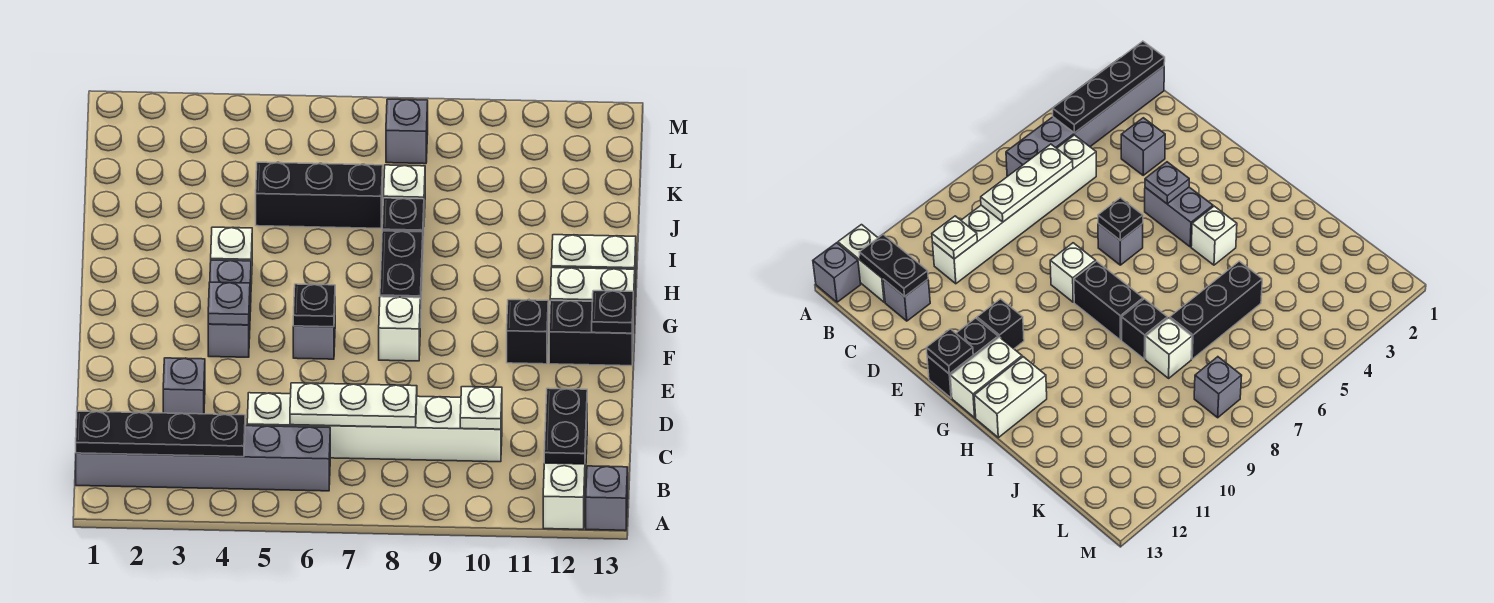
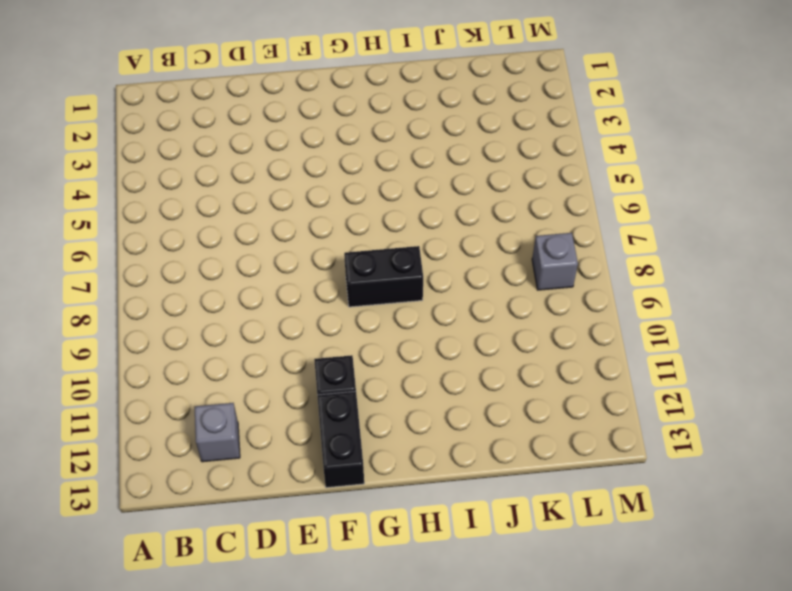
none -> white 1x2 brick [543,449,586,529]
none -> grey 1x1 brick [586,466,628,530]
none -> grey 1x6 brick [76,426,330,491]

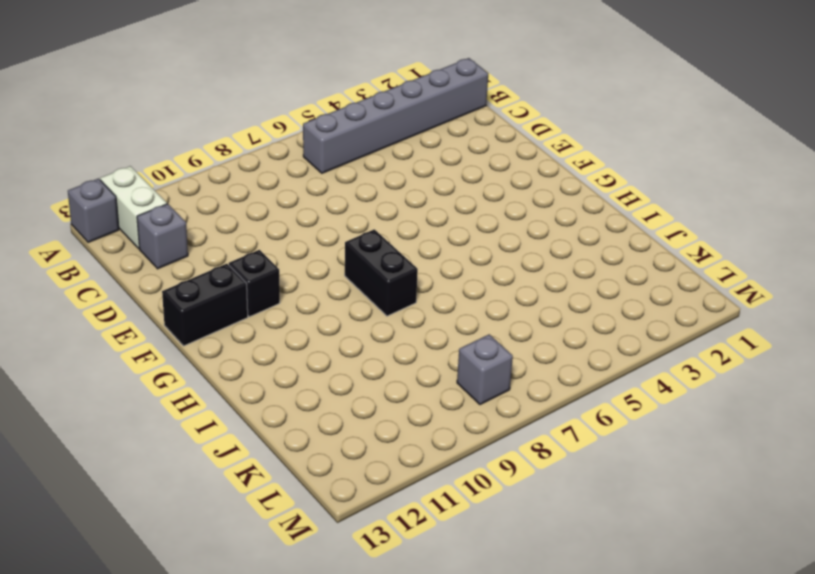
none -> white 1x6 brick [247,393,502,462]
none -> grey 1x1 brick [163,358,205,414]
none -> grey 1x2 brick [208,260,251,357]

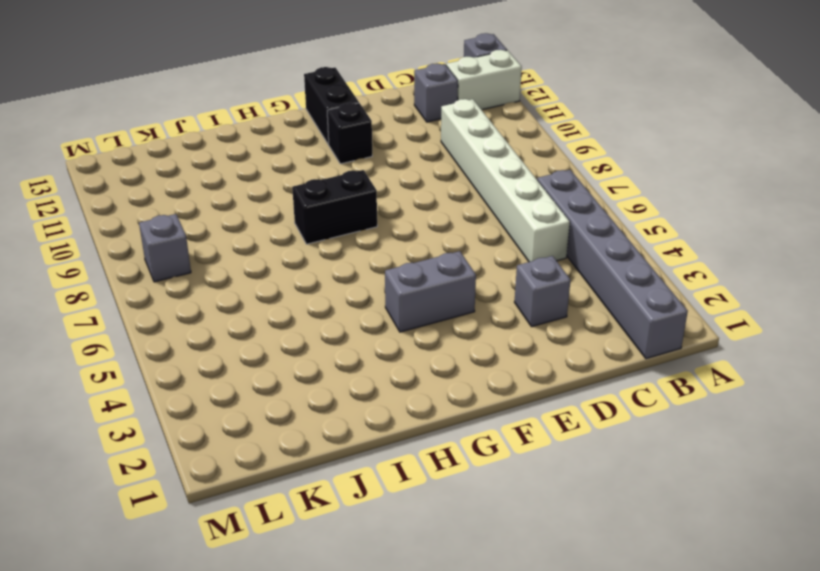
none -> grey 1x1 brick [293,315,335,359]
none -> white 1x1 brick [379,297,420,361]
none -> white 1x2 brick [550,268,635,333]

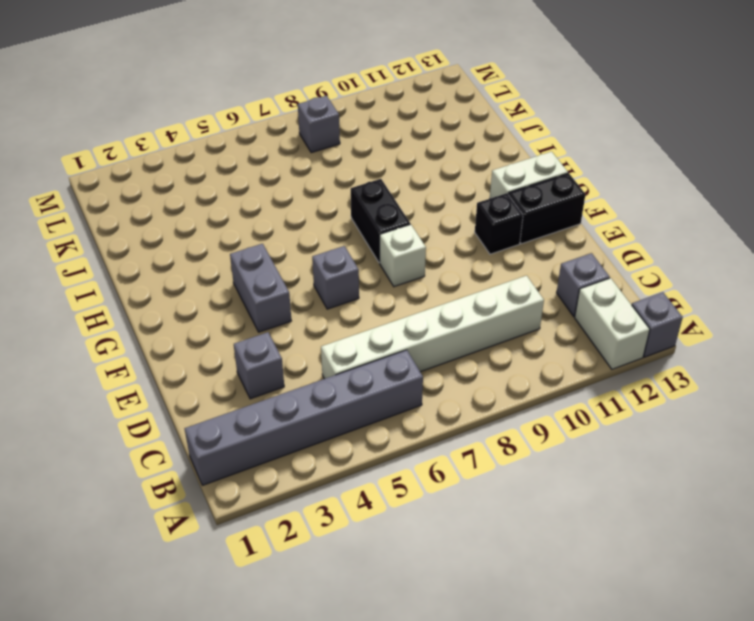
none -> white 1x1 brick [211,227,252,284]
none -> white 1x2 brick [552,235,636,279]
none -> black 1x1 brick [382,198,424,245]

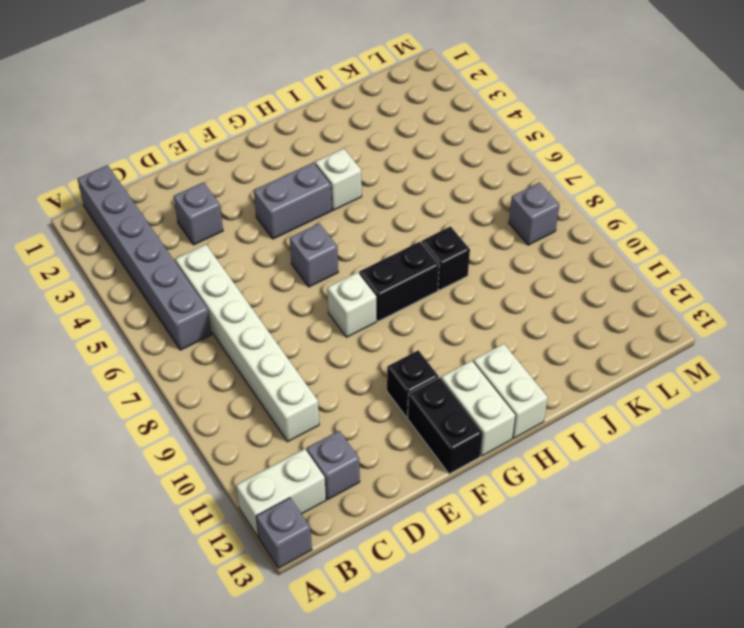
none -> black 1x3 brick [256,162,383,228]
none -> white 1x1 brick [384,165,425,218]
none -> black 1x4 plate [76,411,245,457]

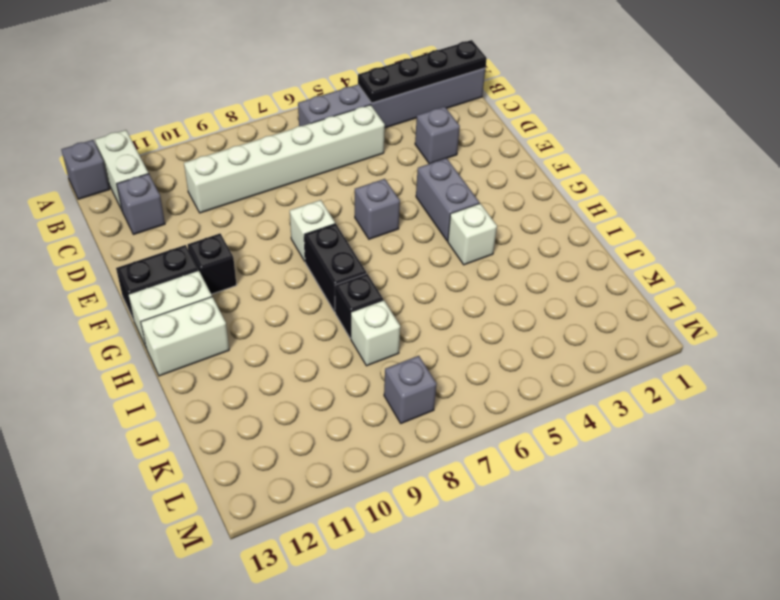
none -> black 1x3 brick [256,162,383,228]
none -> black 1x2 plate [544,388,587,464]
none -> white 1x3 plate [290,383,417,427]

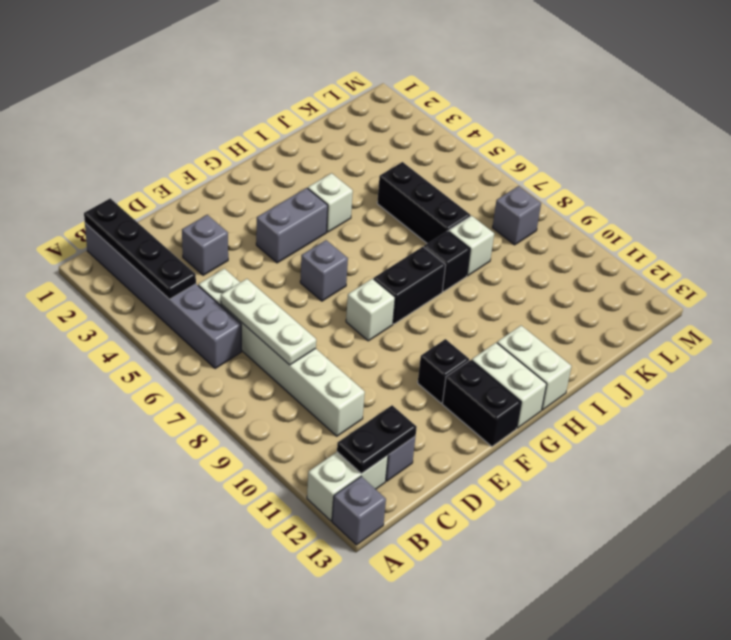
none -> white 1x1 plate [460,387,502,429]
none -> grey 1x1 plate [208,282,250,325]
none -> black 1x1 plate [293,284,335,327]

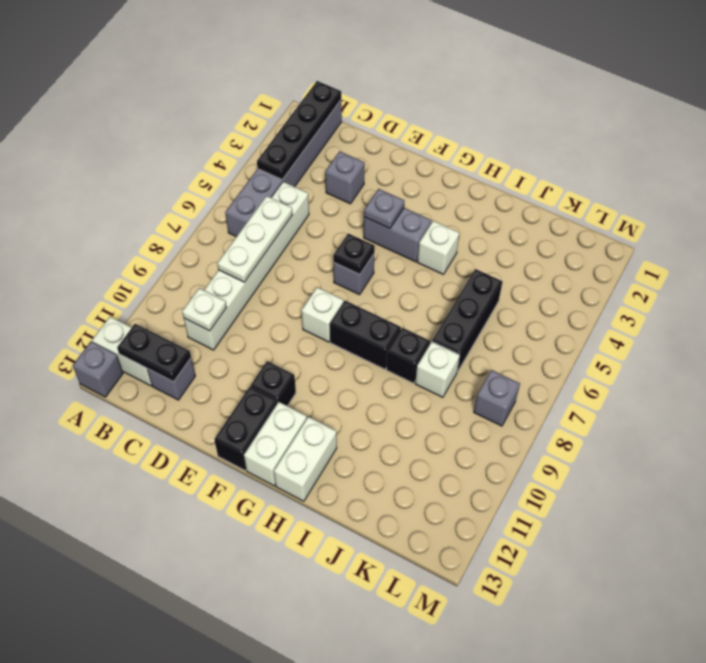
none -> black 1x1 plate [592,291,633,333]

